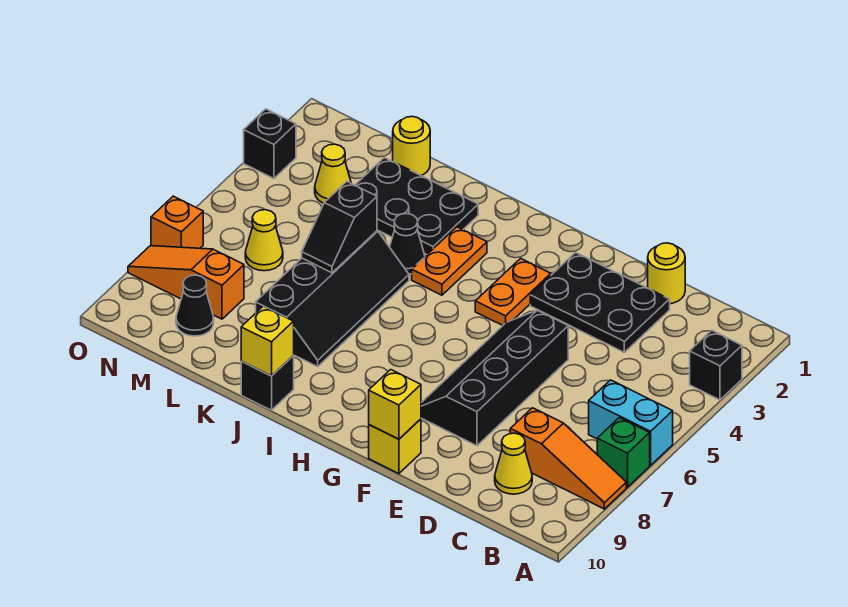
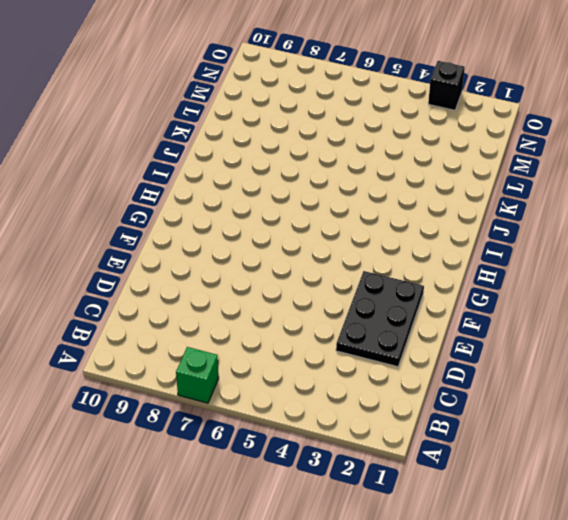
none -> black 1x1 brick [690,330,742,400]
none -> cyan 1x2 brick [589,380,673,465]
none -> orange 1x3 slope [510,408,626,509]

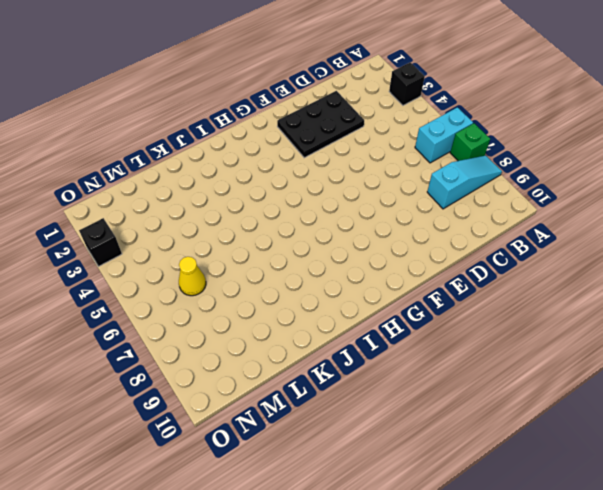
cyan 1x3 slope [427,156,502,209] -> orange 1x3 slope [510,408,626,509]
none -> yellow 1x1 cone [495,433,532,494]
none -> yellow 1x1 round brick [648,243,685,304]
none -> black 2x4 slope [421,310,568,446]

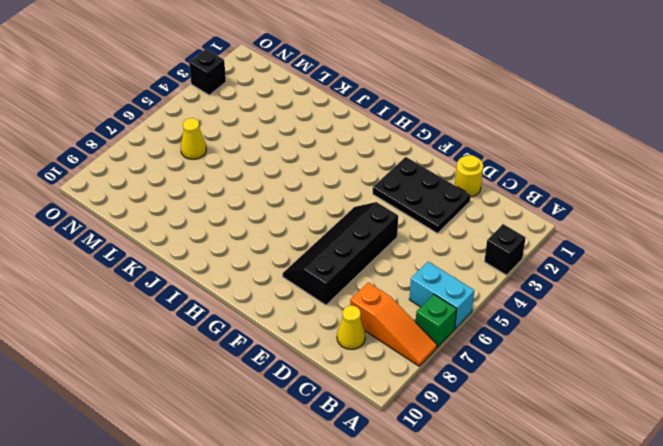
none -> yellow 1x1 brick [369,419,421,474]
none -> orange 1x2 plate [475,258,551,325]
none -> orange 1x2 plate [412,227,487,295]

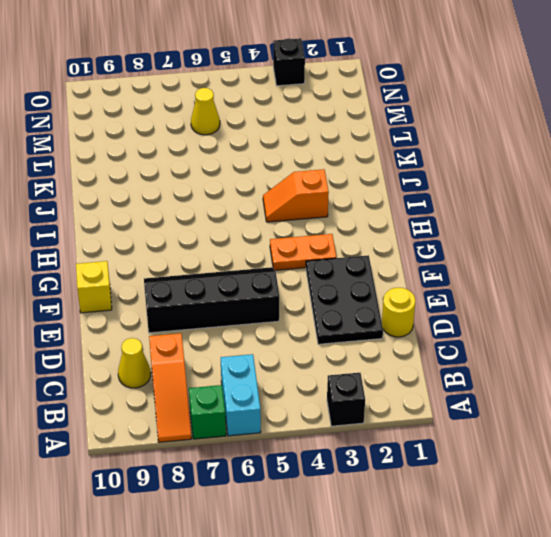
orange 1x2 slope [263,169,329,222] -> orange 1x2 plate [412,227,487,295]
none -> black 2x3 plate [355,158,478,254]
none -> black 1x1 cone [390,214,425,274]
none -> black 2x4 slope [256,231,409,367]

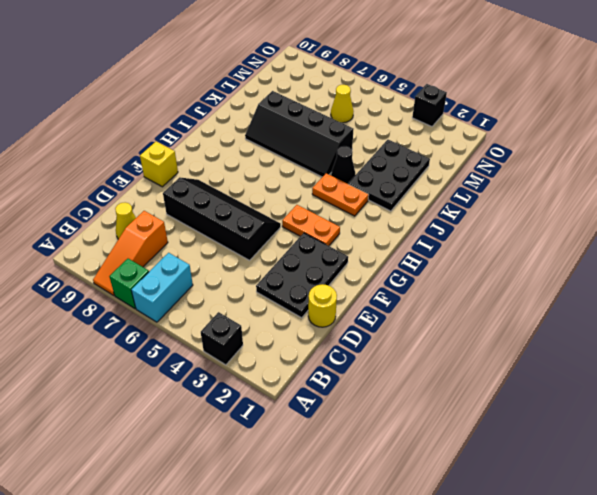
none -> black 1x1 brick [241,356,294,410]
none -> yellow 1x1 round brick [393,117,430,175]
none -> yellow 1x1 cone [315,144,351,203]

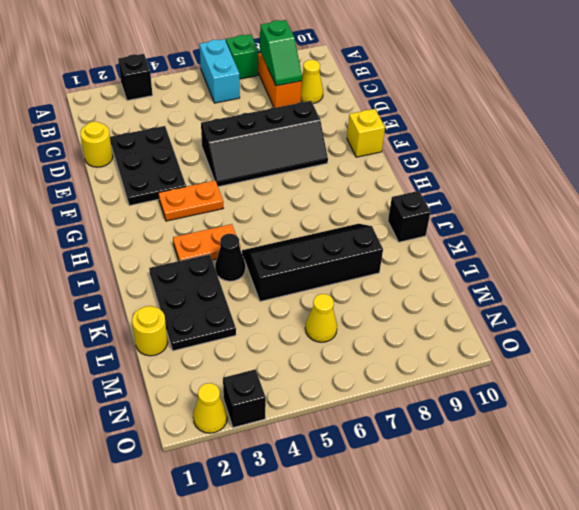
green 1x2 slope [260,20,302,86] -> none
yellow 1x1 cone [193,383,227,433] -> yellow 1x1 cone moved to [315,144,351,203]
none -> orange 1x3 slope [128,246,244,319]
none -> black 1x1 cone [176,275,214,336]
none -> orange 1x1 brick [151,196,203,248]

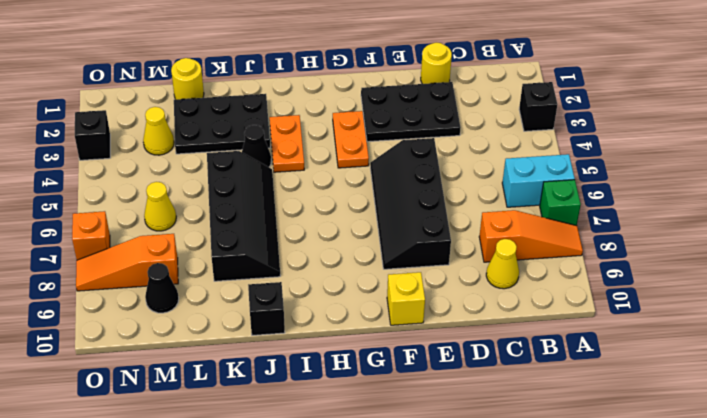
none -> yellow 1x1 brick [369,370,421,439]
none -> yellow 1x1 brick [241,306,294,376]
none -> black 1x2 slope [302,182,377,273]

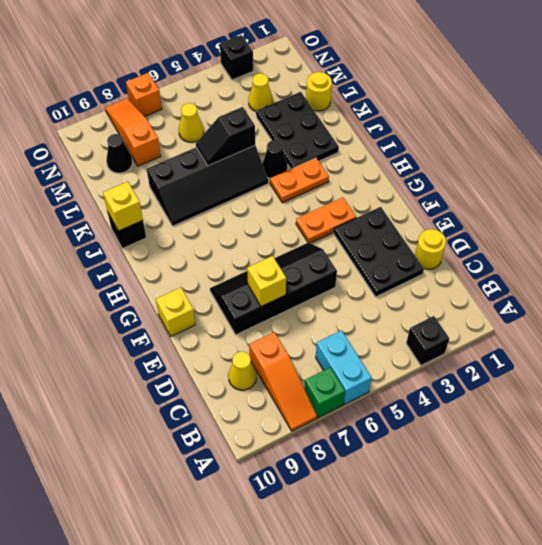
yellow 1x1 brick [247,256,286,306] -> yellow 1x1 brick moved to [369,370,421,439]

